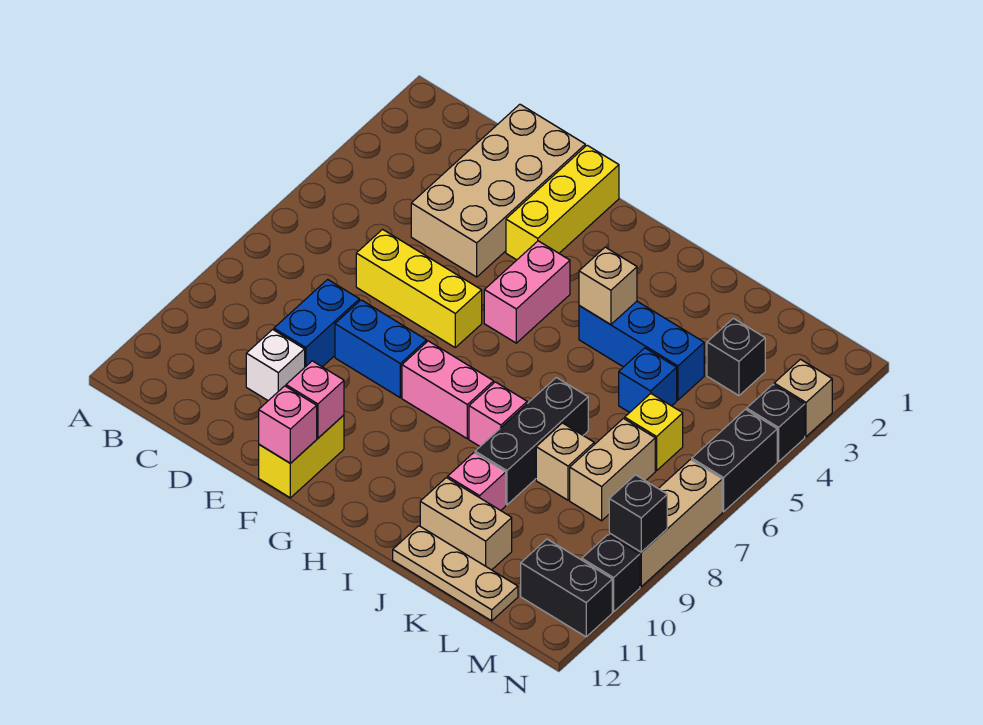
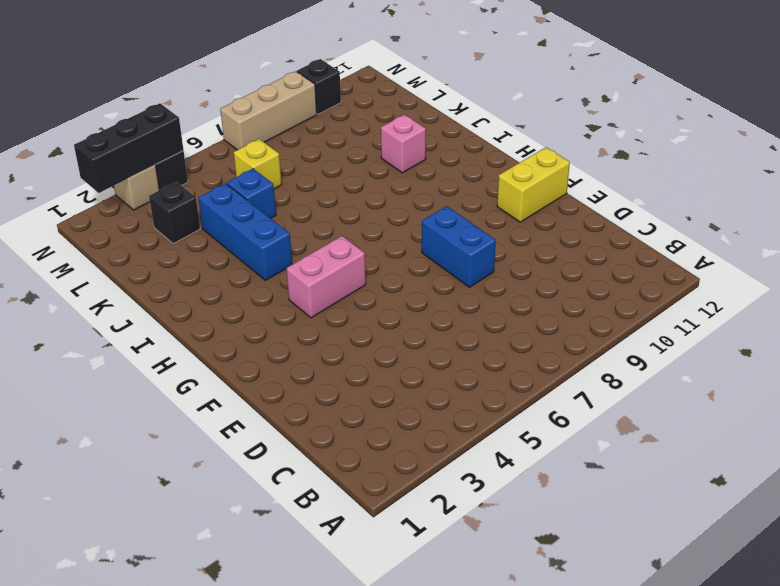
black 1x3 brick [74,103,183,193] -> black 1x3 brick moved to [475,377,588,505]
none -> tan 2x4 brick [411,104,585,277]
none -> yellow 1x3 brick [356,229,482,347]
none -> blue 1x2 brick [274,279,359,367]
none -> white 1x1 brick [246,330,305,401]

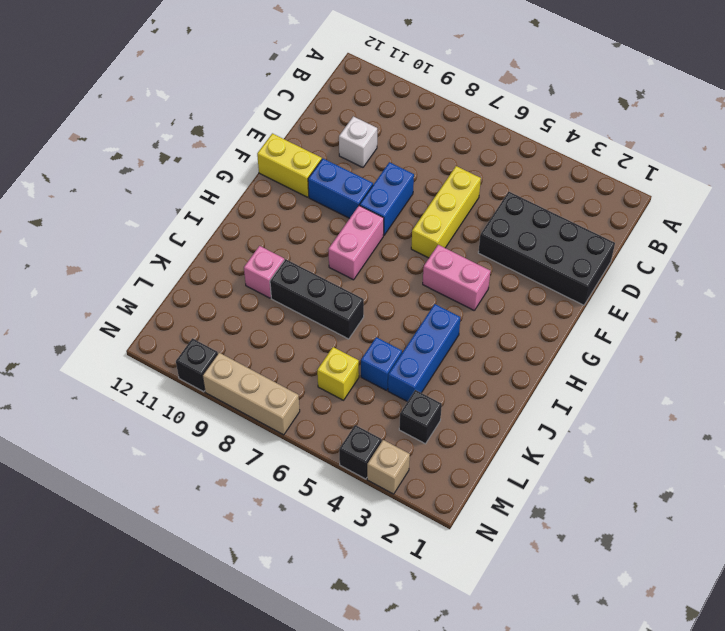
black 2x4 brick [478,192,615,305] -> tan 2x4 brick [411,104,585,277]
blue 1x2 brick [308,159,373,218] -> blue 1x2 brick moved to [274,279,359,367]
none -> yellow 1x3 brick [506,145,619,260]
none -> pink 1x1 brick [469,382,527,446]
none -> tan 1x2 brick [420,478,512,570]
none -> tan 1x3 plate [393,526,518,621]

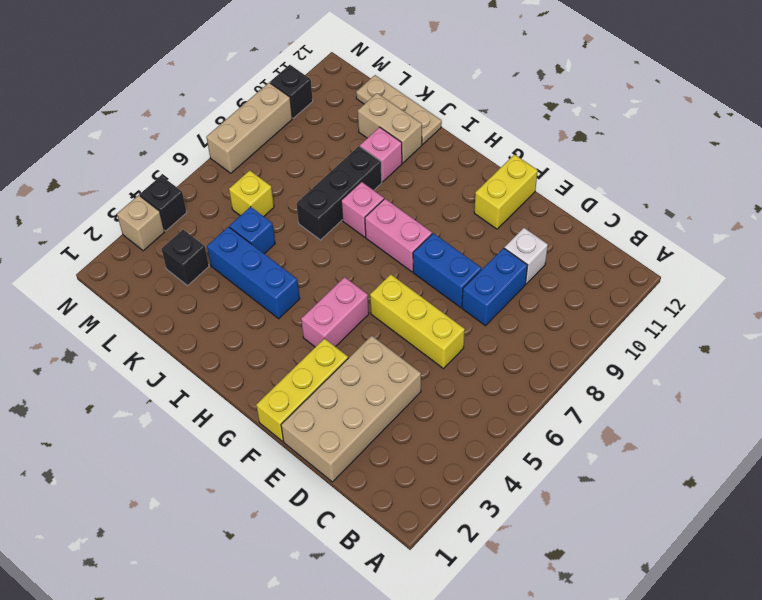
none -> tan 1x1 brick [536,423,594,500]
none -> tan 1x2 brick [570,419,655,521]
none -> black 1x2 brick [521,539,612,637]
none -> black 1x2 brick [692,409,777,512]

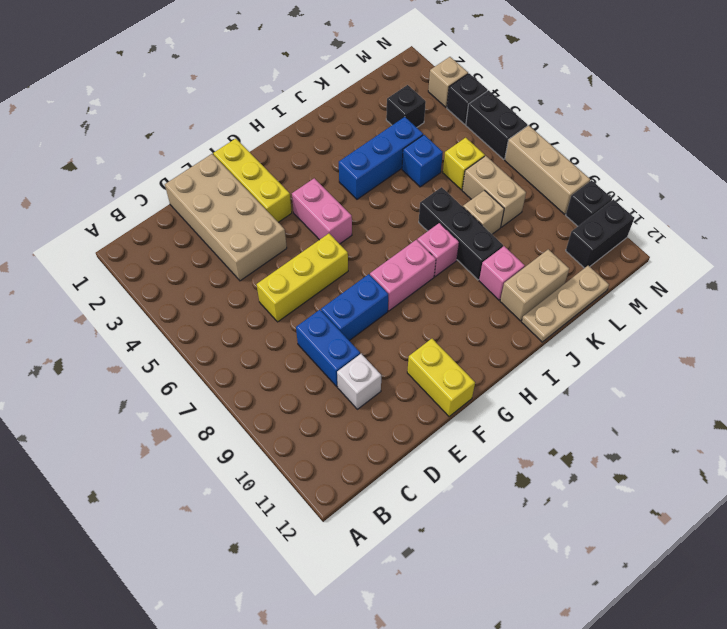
none -> pink 1x1 brick [286,361,344,438]
none -> pink 1x1 brick [259,386,317,463]
none -> tan 1x1 brick [579,247,637,325]
none -> black 1x1 brick [609,475,667,552]

